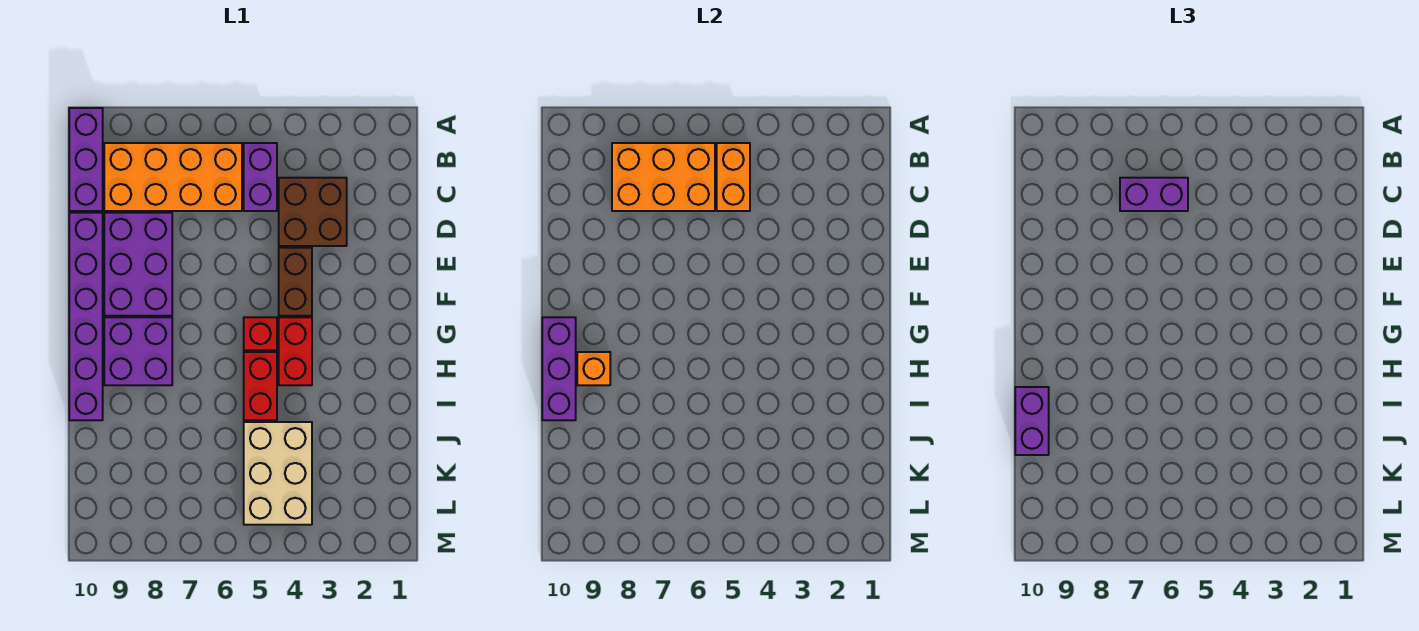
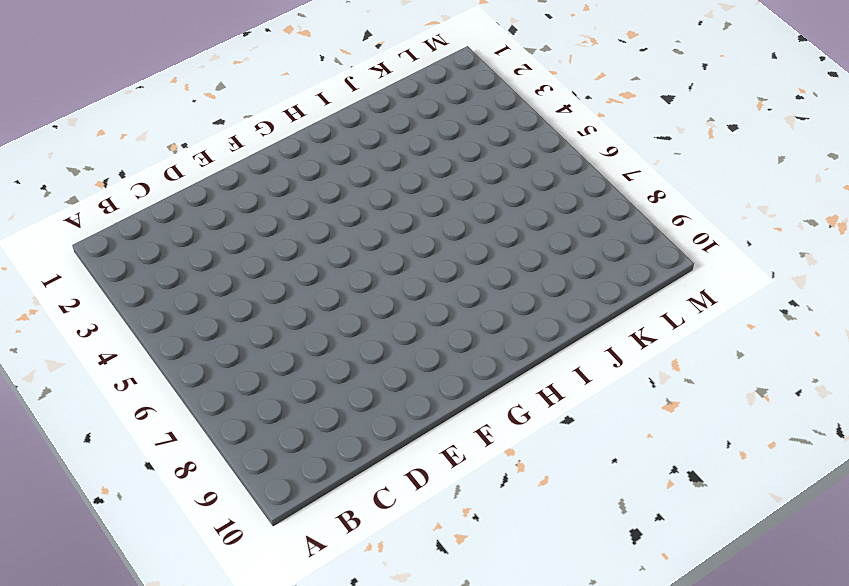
none -> purple 1x3 brick [69,108,103,211]
none -> purple 1x2 brick [244,143,277,211]
none -> orange 2x4 brick [104,143,242,211]

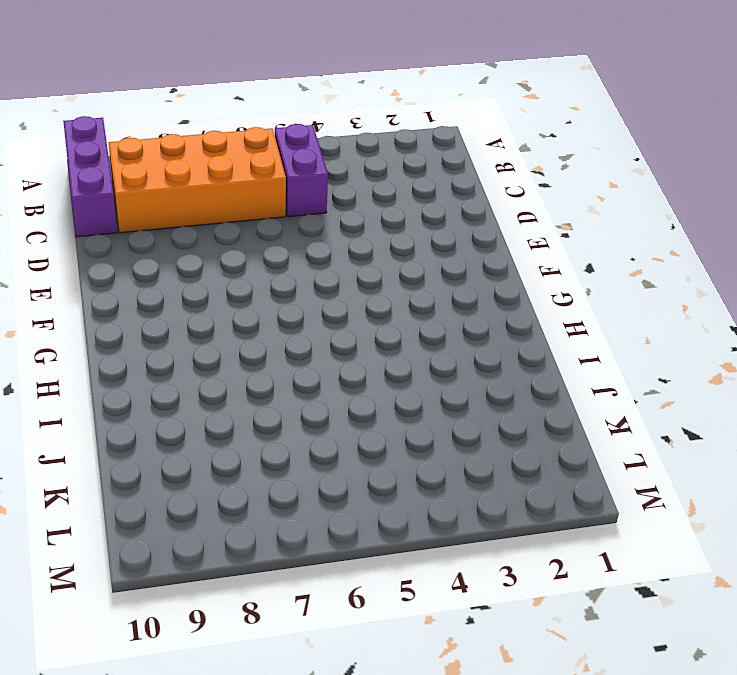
none -> brown 2x2 brick [279,178,347,246]
none -> purple 2x3 brick [104,213,172,316]
none -> purple 1x6 brick [69,213,103,420]

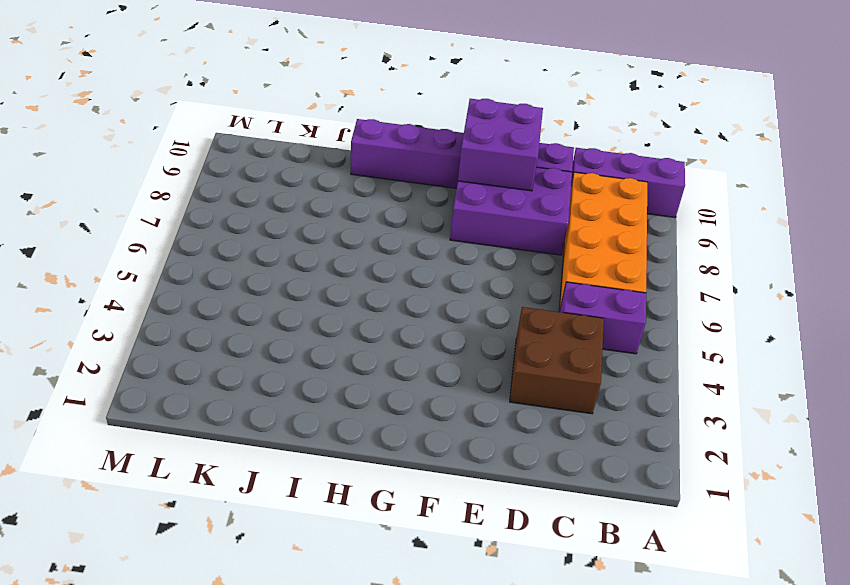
purple 2x2 brick [458,99,543,191] -> purple 2x2 brick moved to [104,317,172,385]
none -> brown 1x2 brick [279,248,312,316]
none -> red 1x2 brick [279,317,312,385]
none -> red 1x1 brick [244,317,277,350]

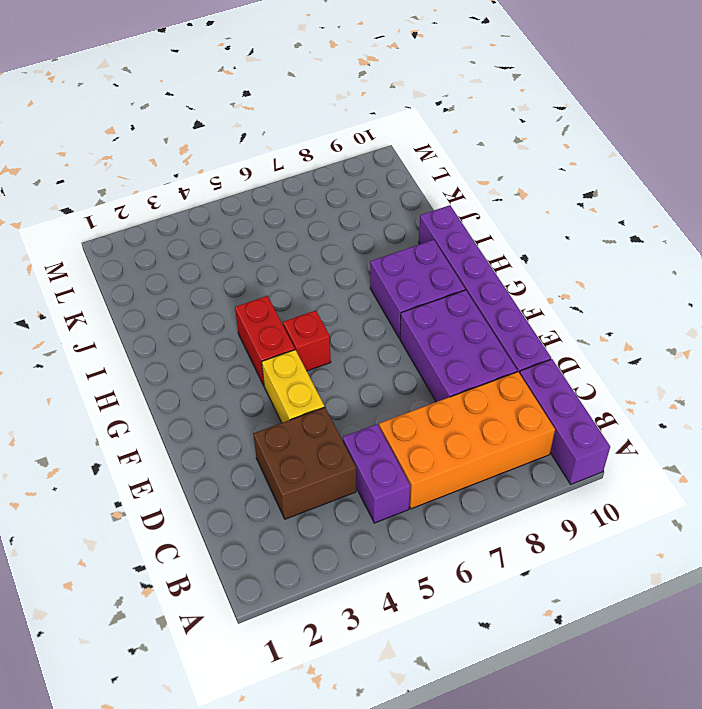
yellow 1x2 brick [262,350,325,423] -> brown 1x2 brick [279,248,312,316]
none -> red 1x2 brick [244,352,277,420]
none -> tan 2x3 brick [244,422,312,525]
none -> orange 1x2 brick [717,143,750,211]

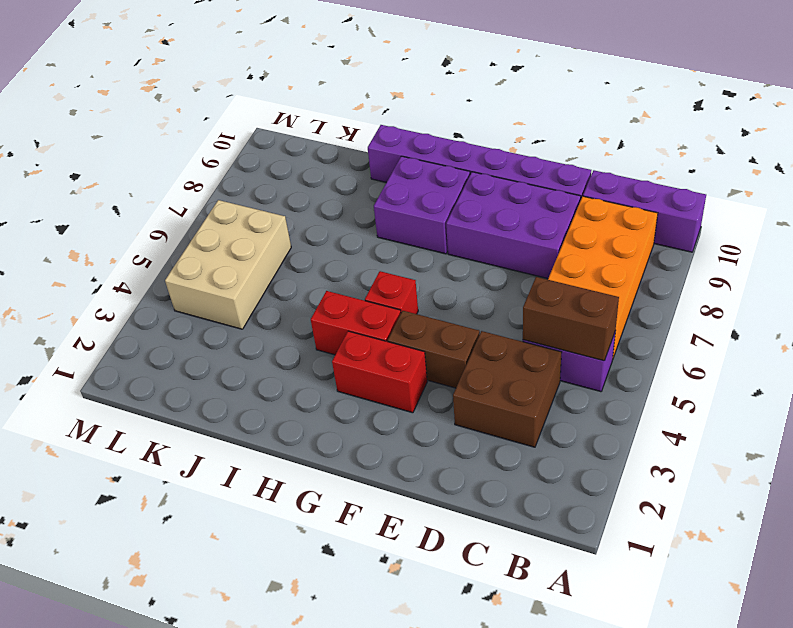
brown 1x2 brick [523,277,619,361] -> orange 1x2 brick [717,143,750,211]
red 1x2 brick [332,331,427,413] -> red 1x2 brick moved to [244,352,277,420]
tan 2x3 brick [165,200,291,329] -> tan 2x3 brick turned to [244,422,312,525]
none -> orange 2x3 brick [612,143,715,211]
none -> purple 1x3 brick [542,317,576,420]
none -> orange 1x1 brick [577,352,610,385]

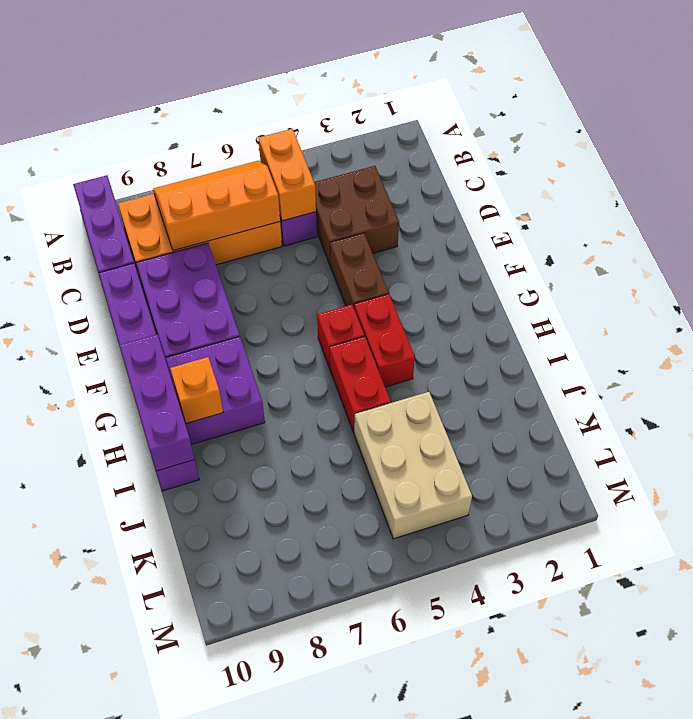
orange 2x3 slope [153,161,280,251] -> orange 2x3 brick [612,143,715,211]
none -> purple 1x2 brick [1120,178,1188,211]
none -> purple 1x2 brick [1015,387,1049,455]

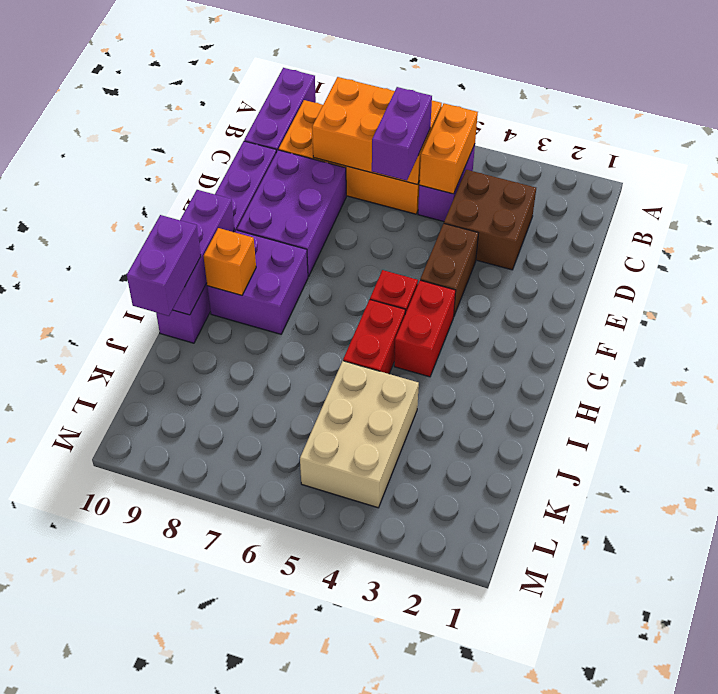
purple 1x2 brick [372,87,432,181] -> purple 1x2 brick turned to [1120,178,1188,211]

